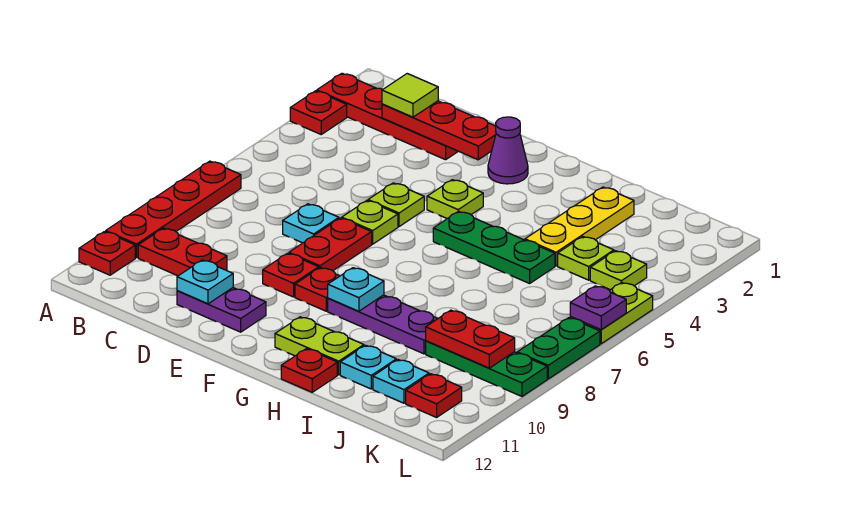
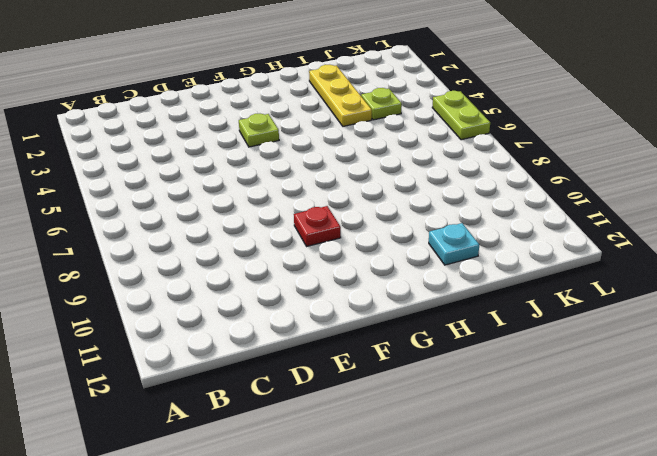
none -> red 1x4 plate [317,73,458,160]
none -> red 1x1 plate [290,91,347,134]
none -> red 1x4 plate [106,161,241,258]
none -> red 1x1 plate [79,232,135,275]

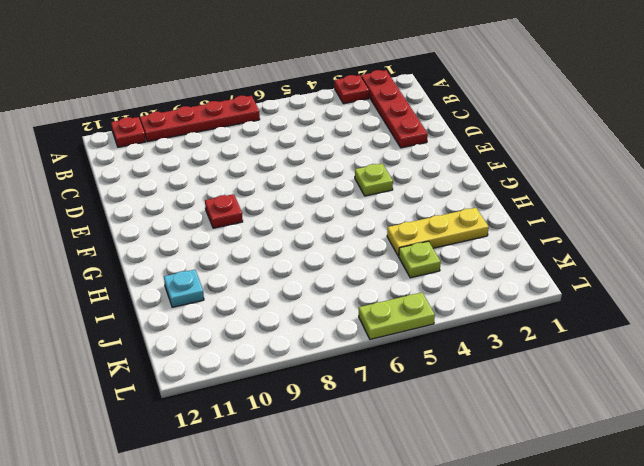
none -> red 1x2 plate [138,228,227,276]
none -> cyan 1x1 plate [283,204,339,243]
none -> purple 1x2 plate [177,288,266,332]
none -> lime 1x1 plate [368,183,424,227]

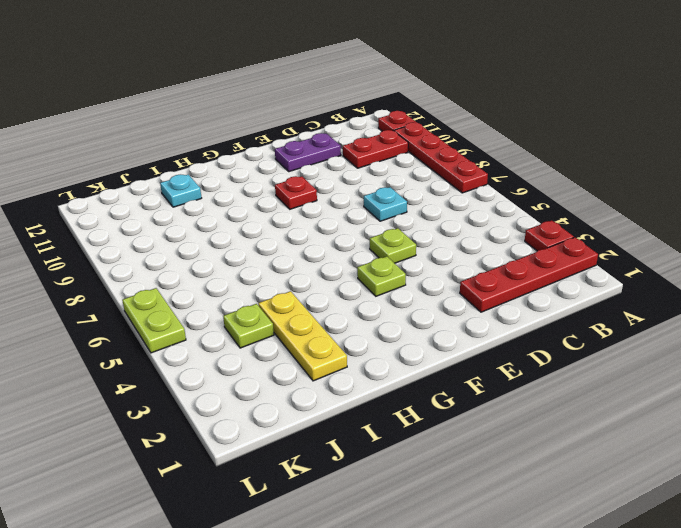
none -> lime 1x1 plate [342,201,398,244]
none -> red 1x2 plate [289,218,372,271]
none -> red 1x1 plate [263,253,319,297]
none -> purple 1x1 cone [488,117,528,184]

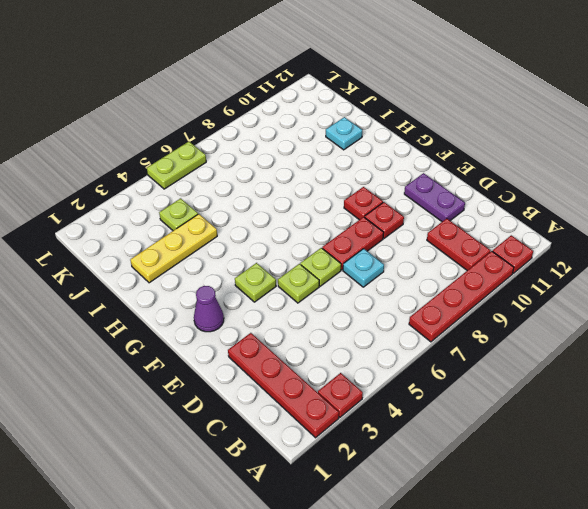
none -> green 1x3 plate [433,211,555,283]
none -> purple 1x3 plate [328,295,438,354]
none -> lime 1x2 plate [275,317,364,375]
none -> red 1x1 plate [281,349,337,392]

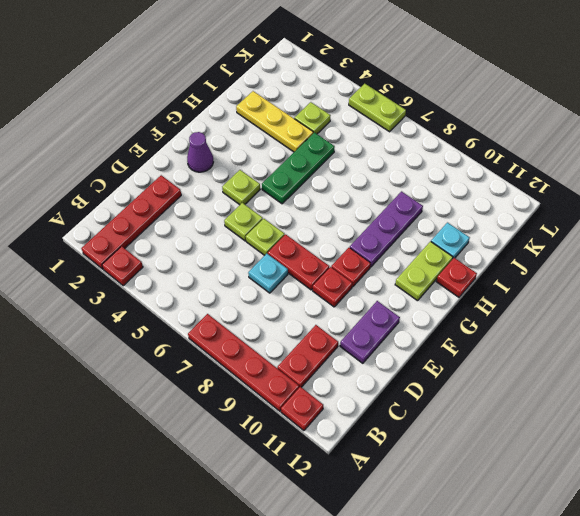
none -> green 1x3 plate [426,341,547,396]
none -> cyan 1x1 plate [373,360,429,403]
none -> lime 1x1 plate [590,251,647,290]
none -> red 1x1 plate [406,374,462,417]

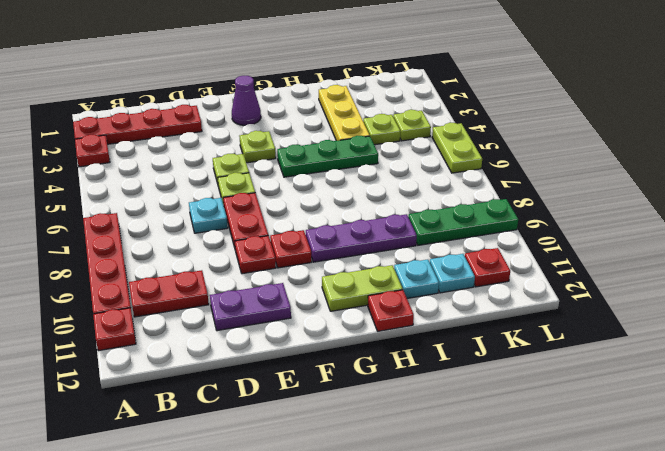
none -> green 1x2 plate [517,318,600,379]
none -> red 1x3 plate [382,101,496,160]
none -> cyan 1x1 plate [177,260,233,304]
none -> cyan 1x1 plate [328,268,384,311]

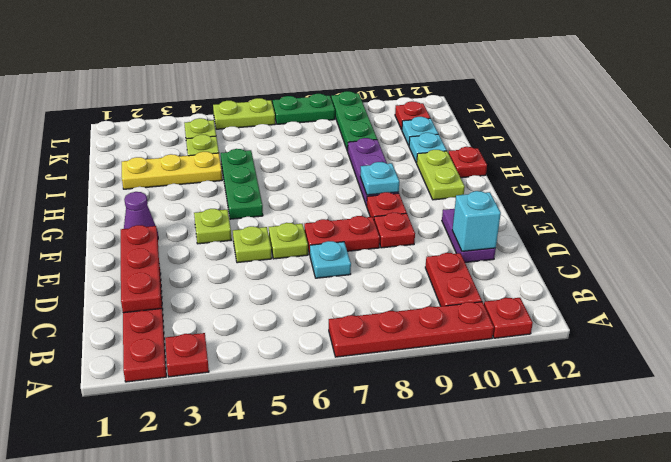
cyan 1x1 brick [452,191,501,251] -> cyan 1x1 plate [177,260,233,304]
none -> red 1x2 plate [426,310,515,368]
none -> purple 1x1 plate [570,286,626,330]
none -> lime 1x1 tile [382,74,438,117]

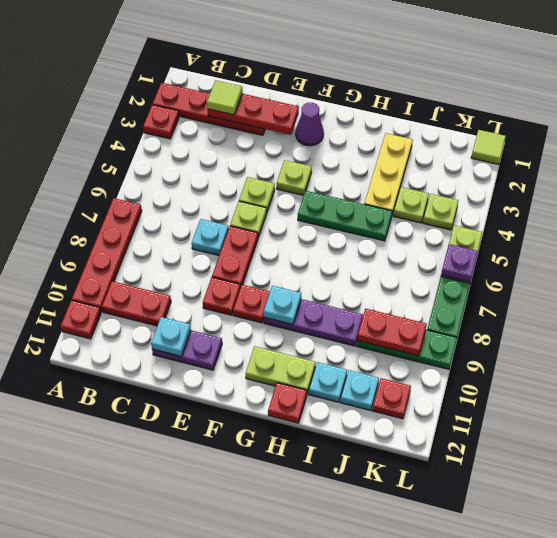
lime 1x1 tile [471,130,506,164] -> none

